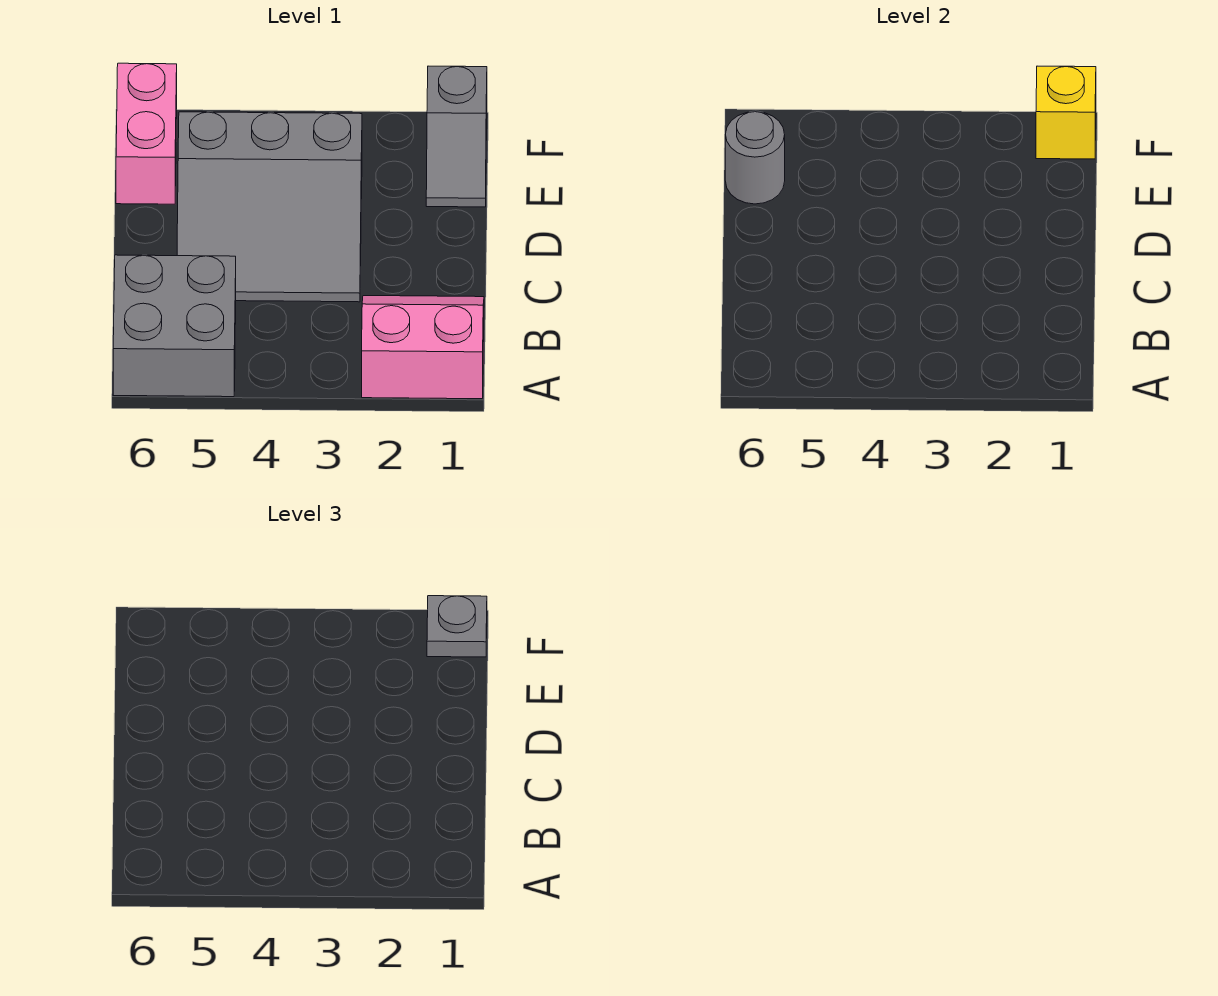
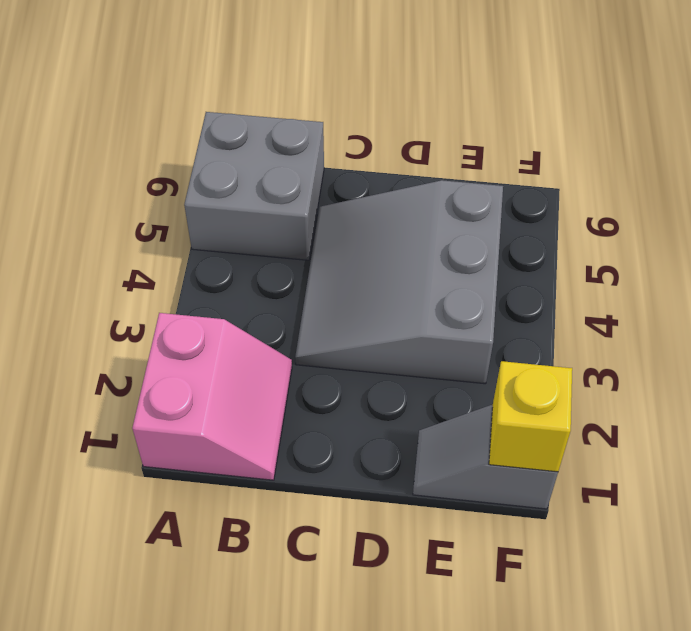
none -> pink 1x2 brick [116,63,177,204]
none -> grey 1x1 round brick [725,112,785,204]

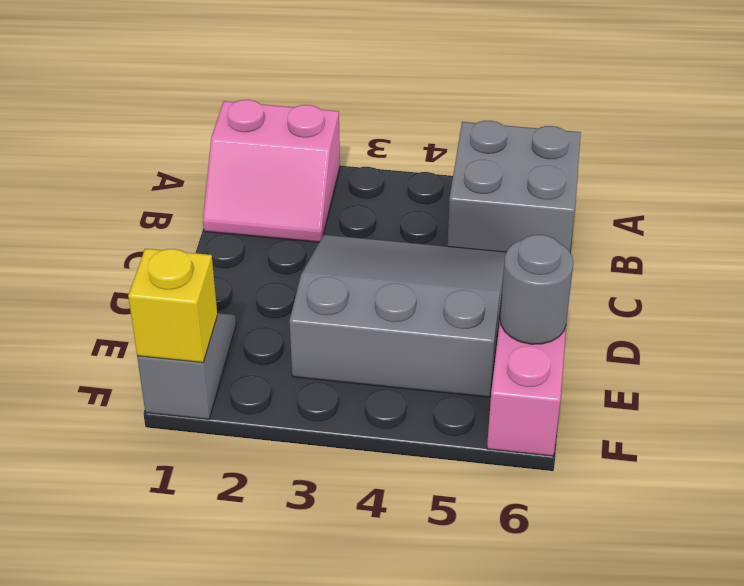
none -> grey 1x1 plate [427,596,487,657]

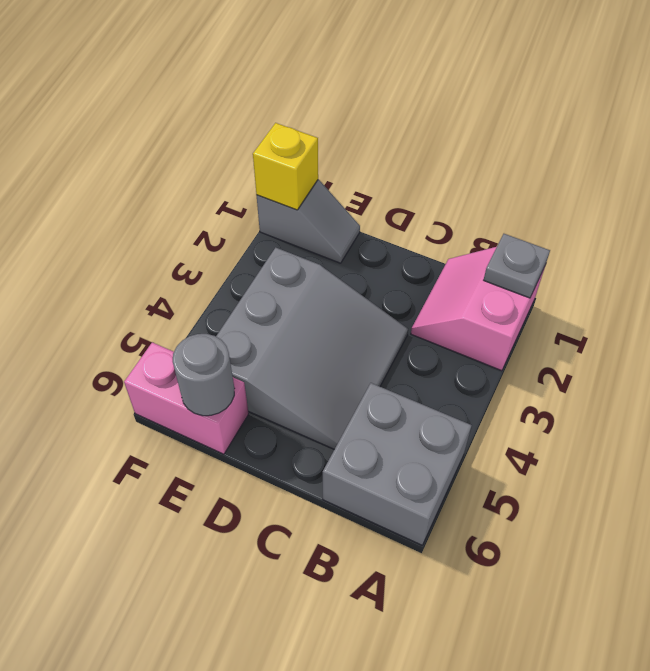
grey 1x1 plate [484,234,550,298] -> grey 1x1 plate moved to [427,596,487,657]

